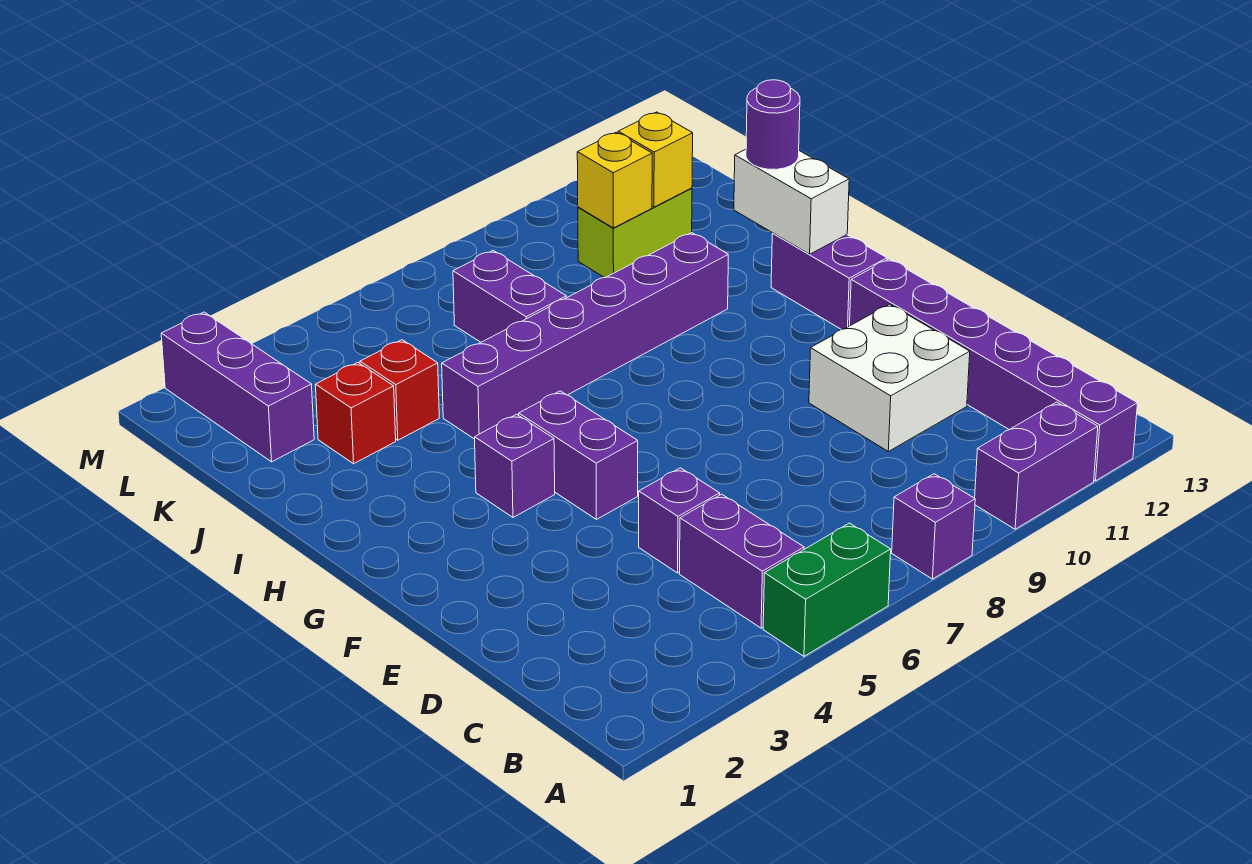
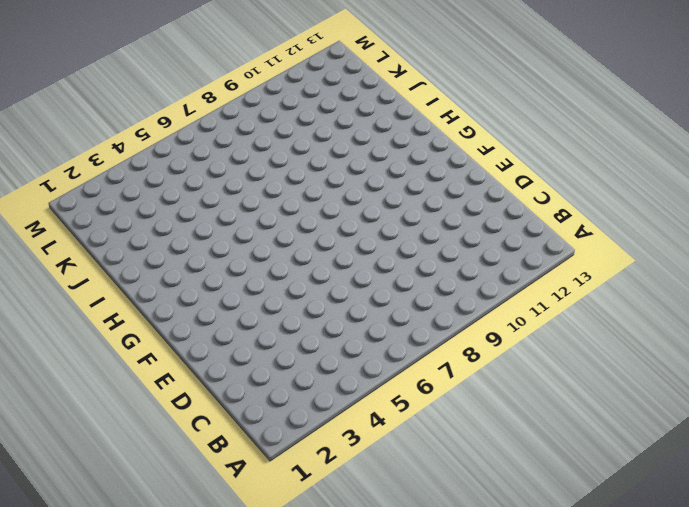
none -> green 1x2 brick [763,523,891,656]
none -> purple 1x1 brick [892,474,975,579]
none -> purple 1x2 brick [975,402,1098,529]

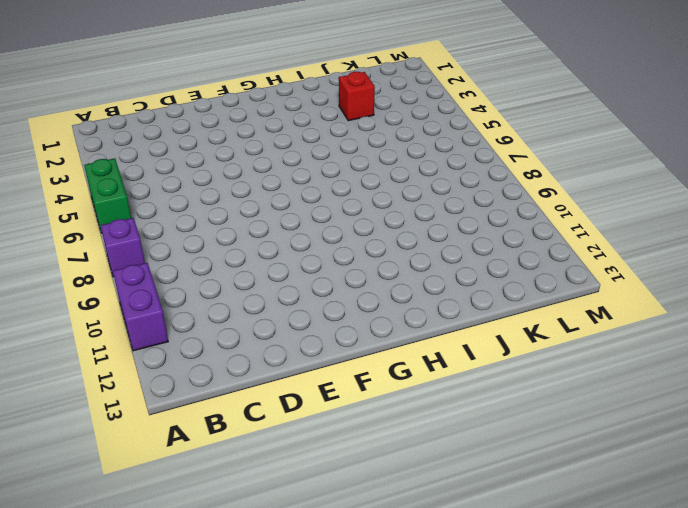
none -> purple 1x6 brick [850,259,1137,481]
none -> purple 1x2 brick [680,494,804,628]
none -> purple 1x1 brick [639,468,720,573]

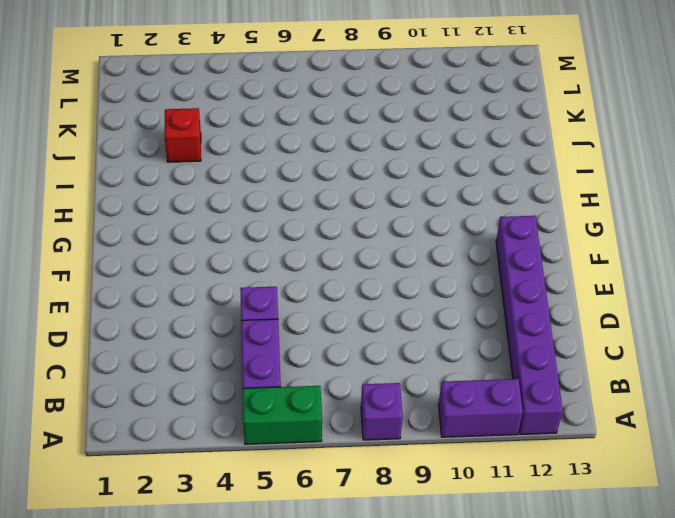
none -> white 2x2 brick [809,304,970,451]
none -> purple 1x2 brick [519,391,638,519]
none -> purple 1x1 brick [475,414,555,517]

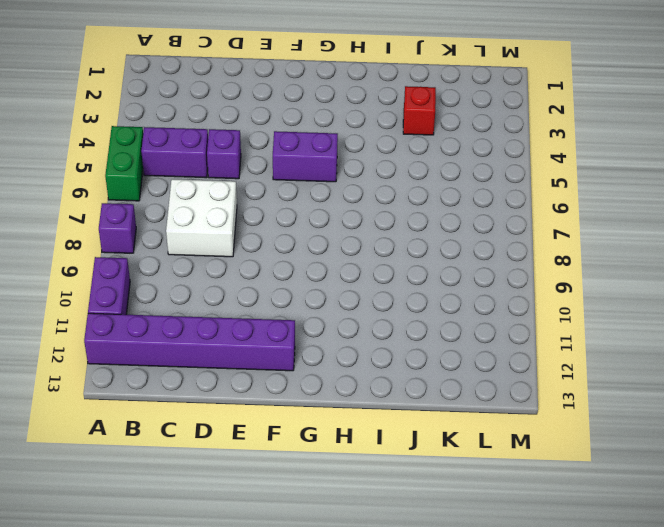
white 2x2 brick [166,179,237,257] -> white 2x2 brick moved to [809,304,970,451]
none -> purple 1x1 brick [475,414,555,517]
none -> purple 1x2 brick [771,233,887,330]
none -> purple 1x6 brick [442,233,728,439]

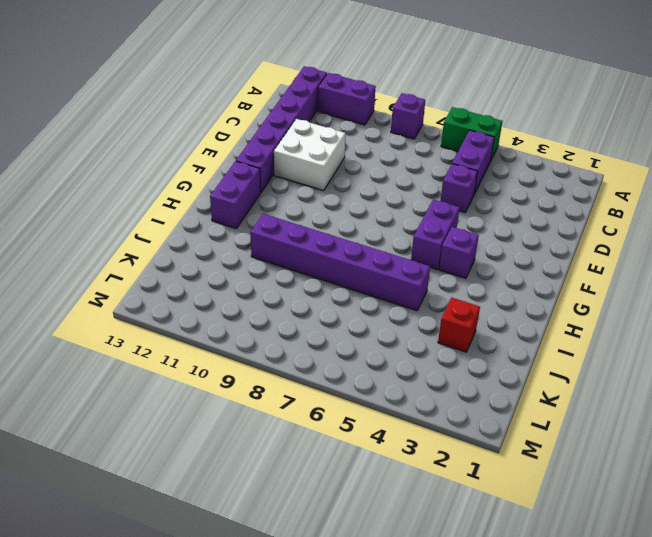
none -> red 1x1 brick [360,340,439,440]
none -> purple 1x2 brick [453,251,566,342]
none -> purple 1x3 brick [161,312,314,462]

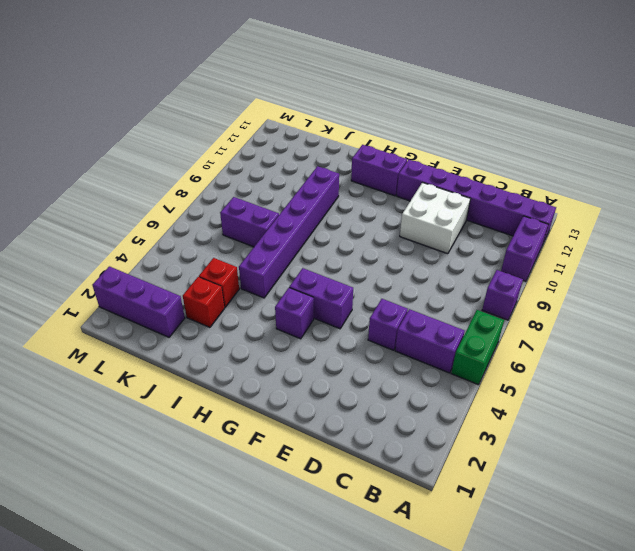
none -> lime 1x2 brick [578,188,692,278]
none -> white 1x2 brick [734,149,849,254]
none -> yellow 1x1 brick [577,132,652,228]

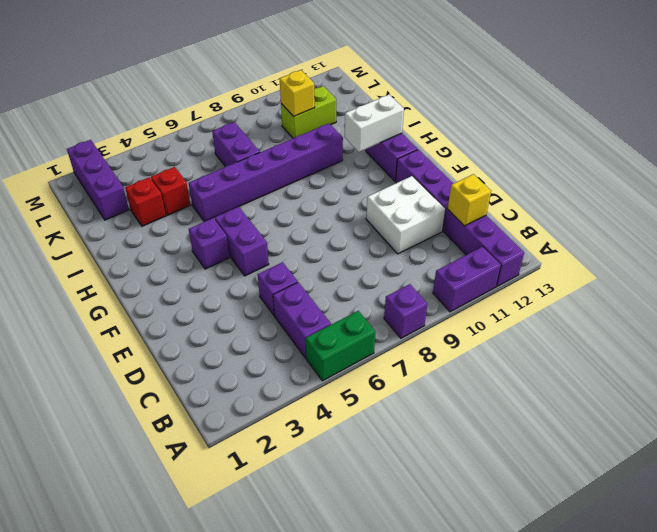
yellow 1x1 brick [448,174,491,226] -> yellow 1x1 brick moved to [618,112,693,207]
white 1x2 brick [345,95,404,152] -> white 1x2 brick turned to [734,149,849,254]
none -> purple 1x1 round brick [746,80,800,169]

